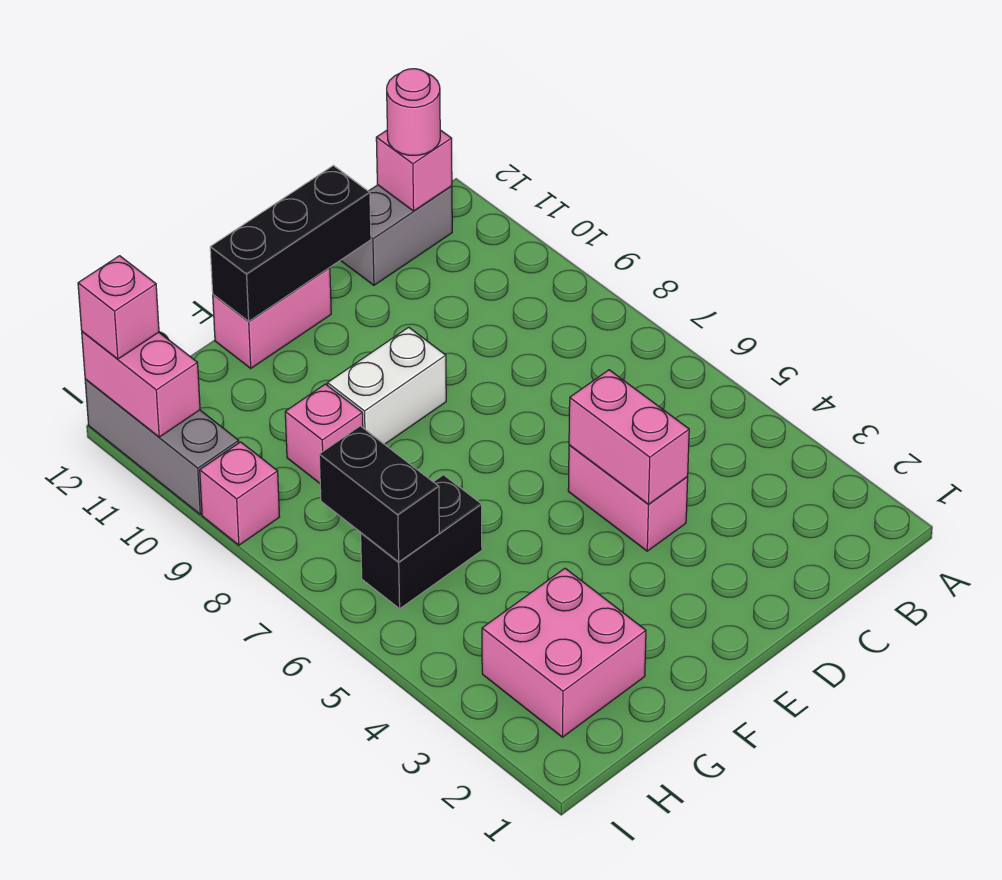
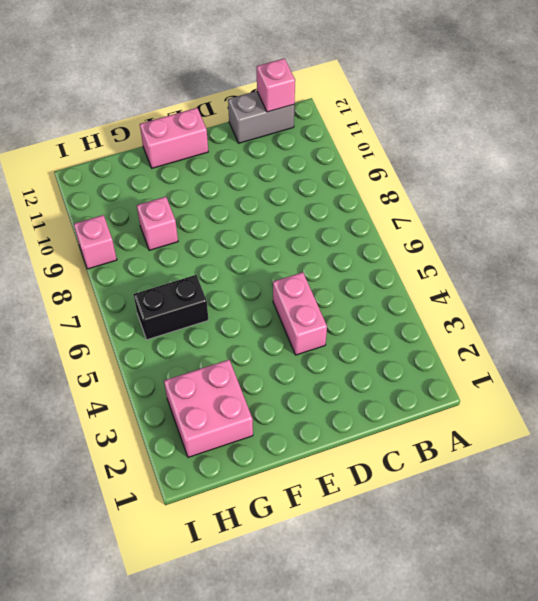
none -> white 1x2 brick [327,327,446,444]
none -> grey 1x3 brick [85,379,239,514]
none -> pink 1x2 brick [569,370,689,505]

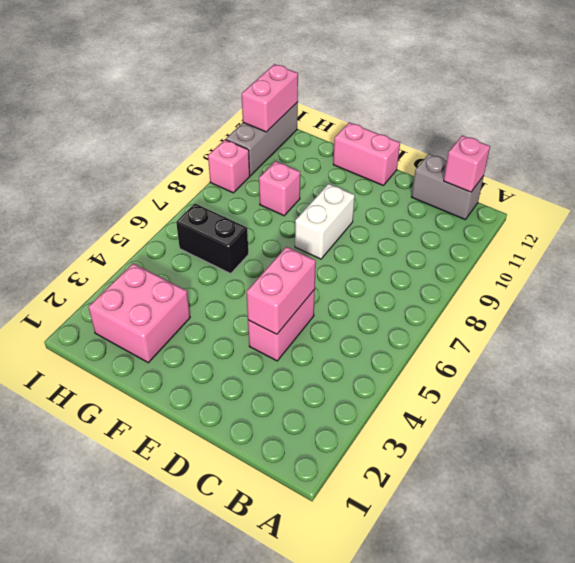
white 1x2 brick [295,184,355,259] -> white 1x2 brick turned to [327,327,446,444]
none -> black 1x3 brick [210,166,371,322]
none -> black 1x2 brick [319,426,439,562]
none -> pink 1x1 round brick [387,69,440,155]

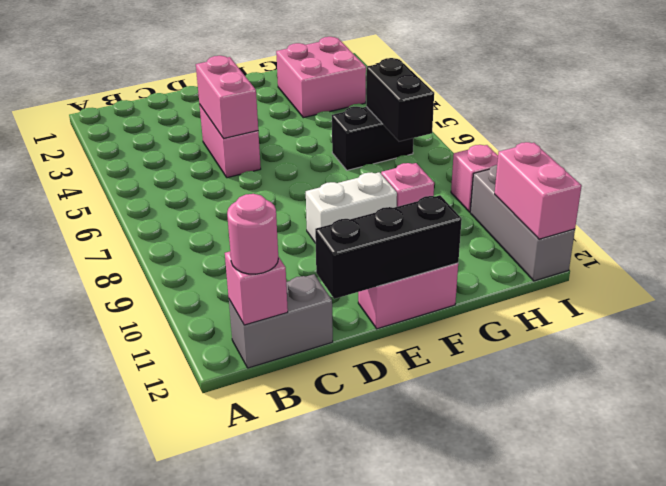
none -> pink 1x1 brick [78,256,159,359]

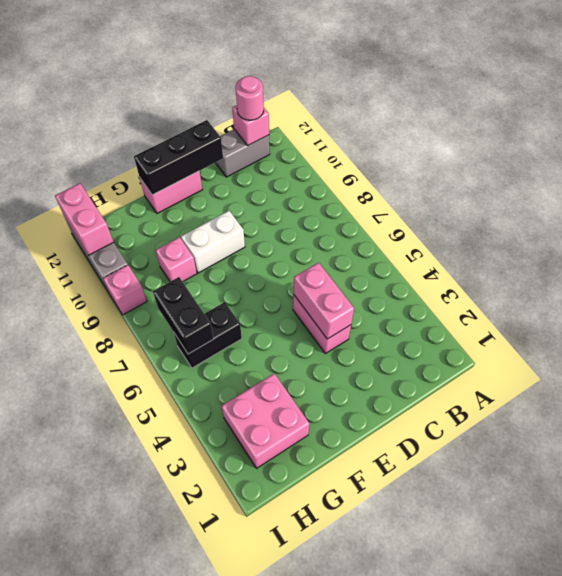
none -> pink 1x1 brick [78,256,159,359]

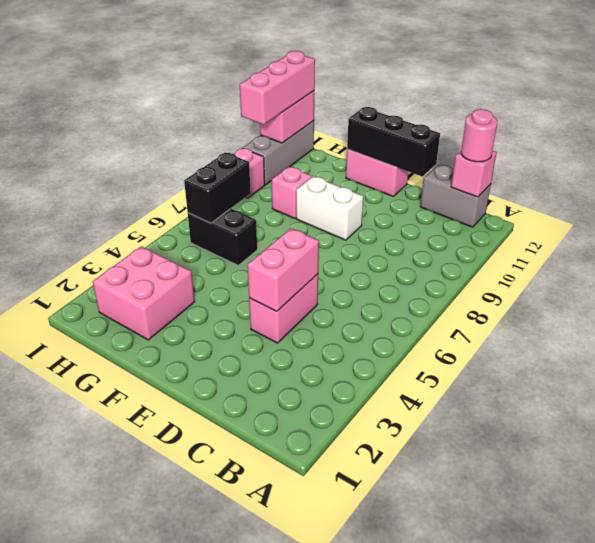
pink 1x3 brick [240,51,315,125] -> pink 1x1 brick [78,256,159,359]

